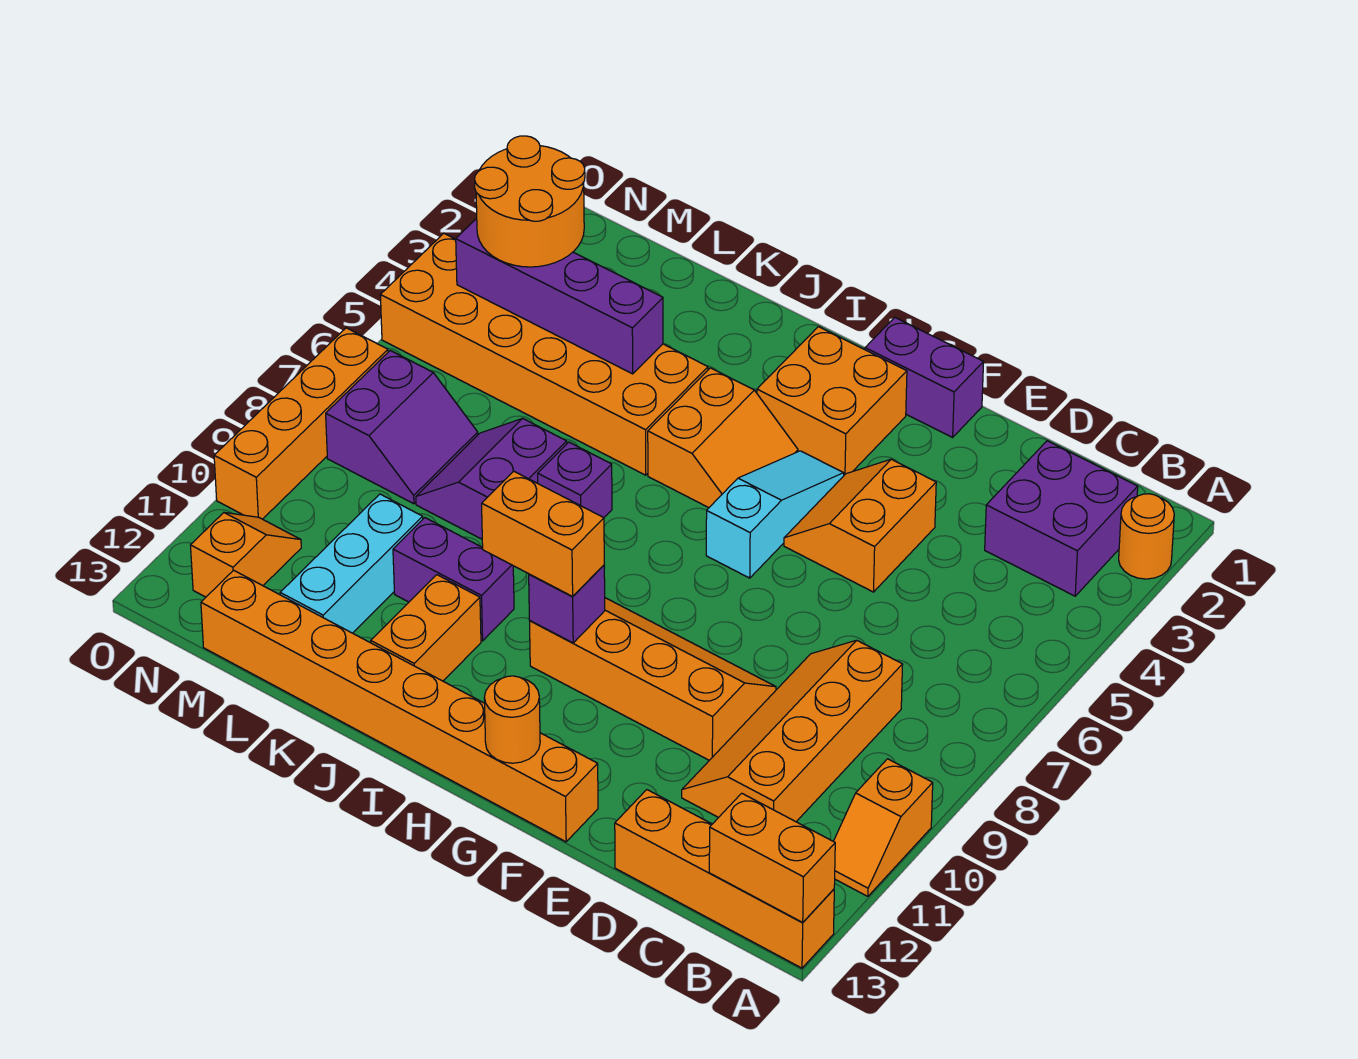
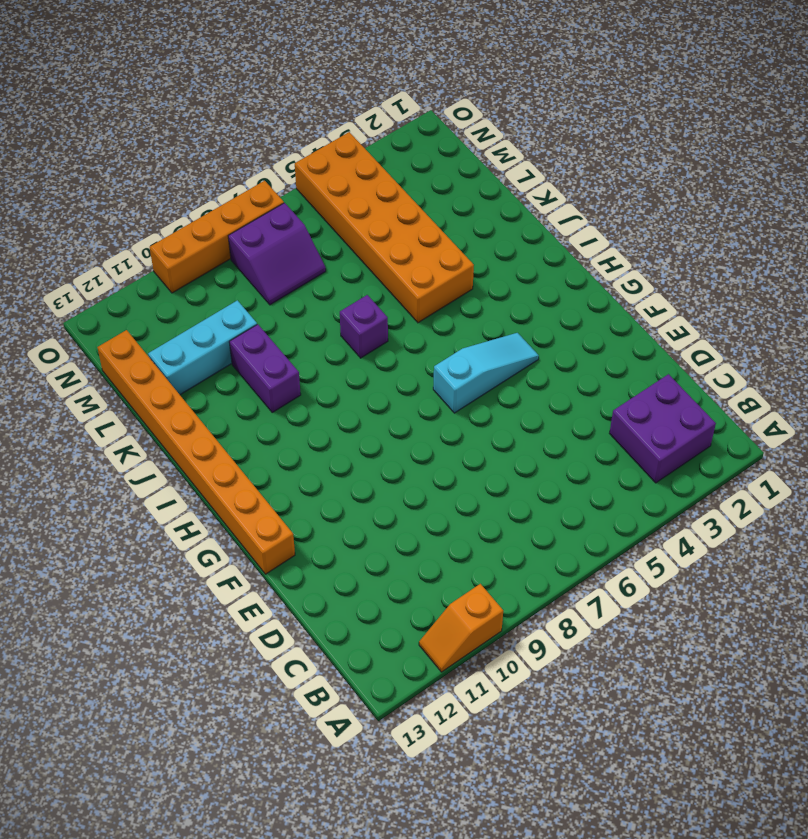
none -> orange 1x1 round brick [1119,494,1174,579]
none -> orange 1x4 brick [615,790,834,968]
none -> orange 2x4 slope [682,640,903,822]

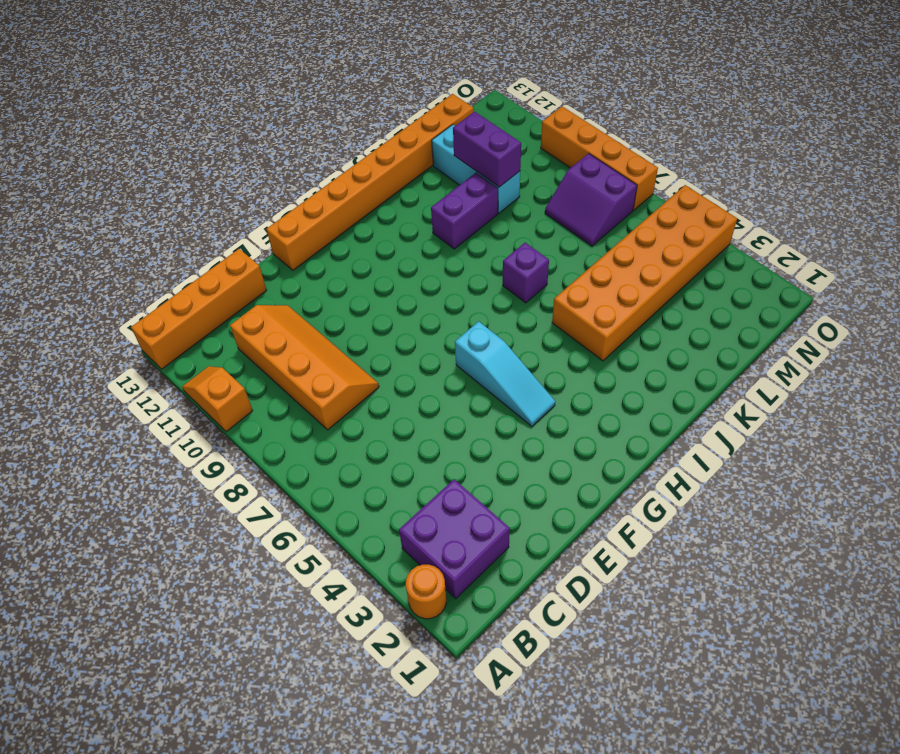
purple 1x2 brick [453,112,521,187] -> purple 1x2 brick turned to [865,317,984,437]
none -> orange 2x2 slope [784,459,936,592]
none -> orange 2x4 slope [530,598,776,760]
none -> orange 2x2 brick [757,327,907,475]

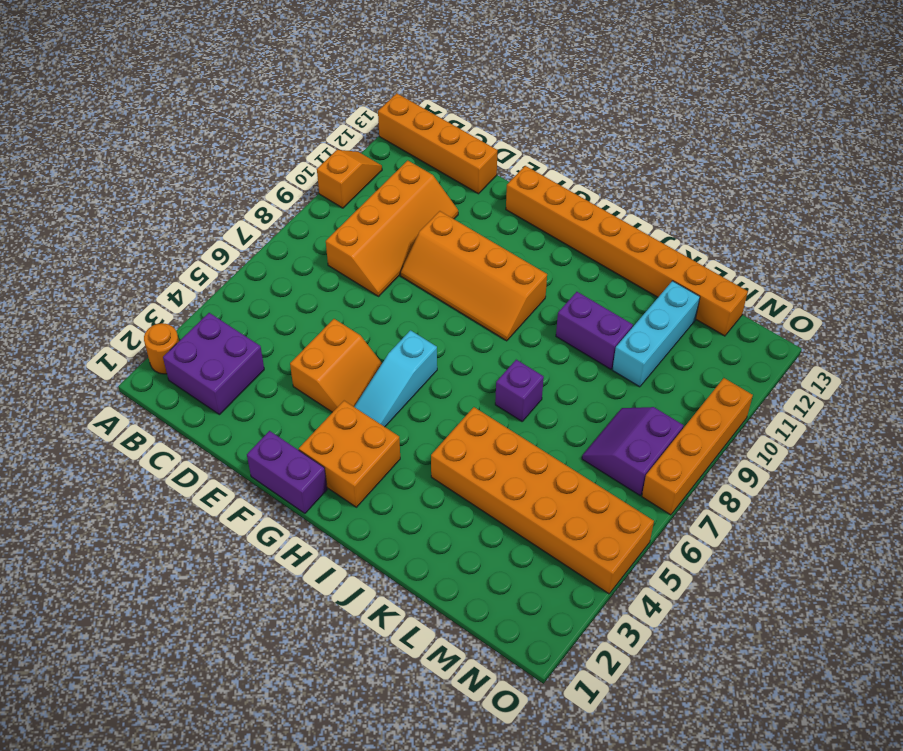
none -> orange 2x2 slope [648,368,798,508]
none -> orange 1x2 brick [371,575,481,681]
none -> purple 2x2 slope [416,418,567,539]

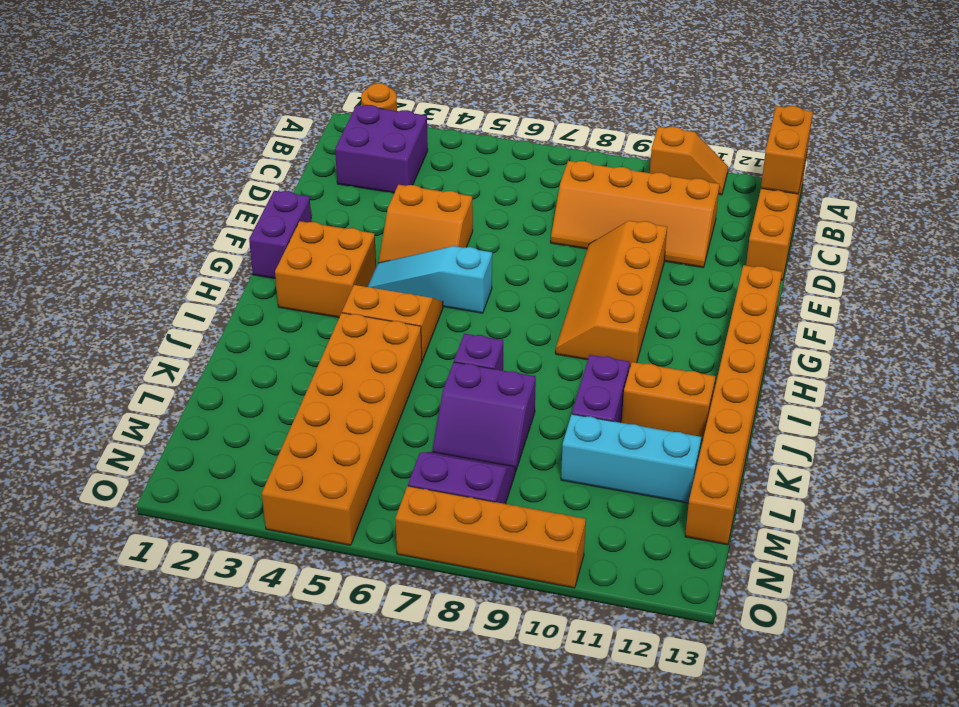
none -> orange 1x2 slope [190,513,301,597]
none -> orange 1x1 round brick [484,676,540,763]
none -> purple 1x1 brick [529,565,605,643]

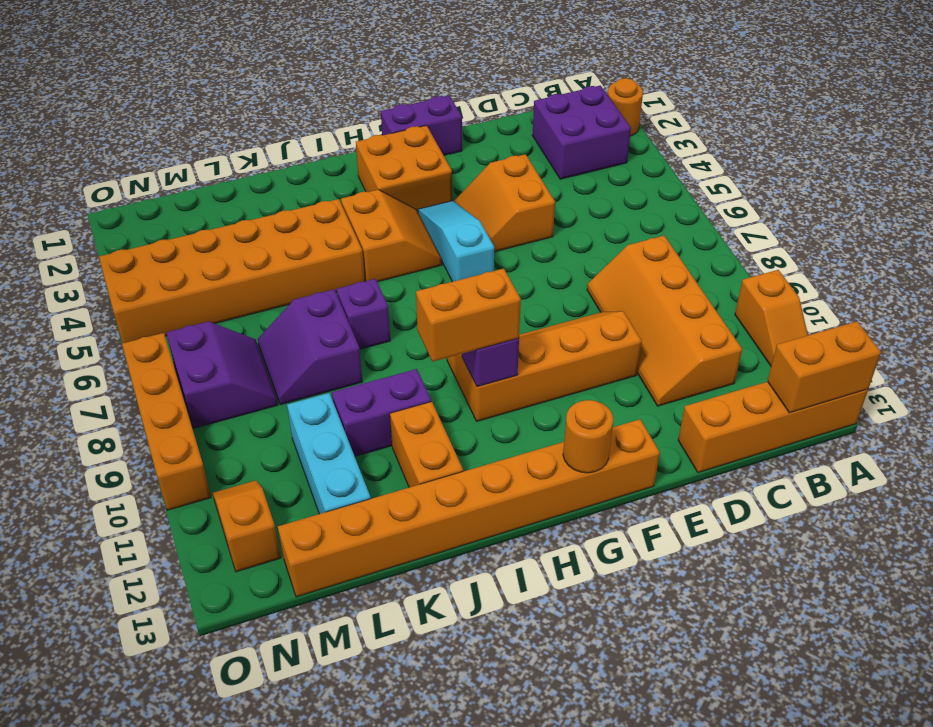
none -> purple 1x4 brick [456,218,663,374]
none -> orange 2x2 round brick [475,136,585,267]

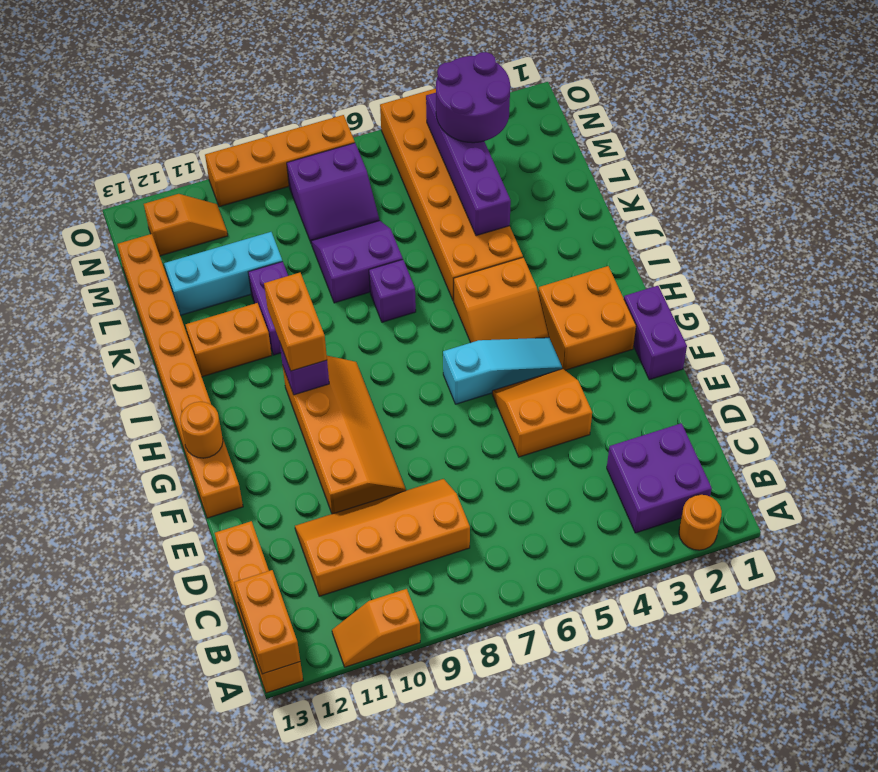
purple 2x2 round brick [436,52,510,143] -> orange 2x2 round brick [475,136,585,267]

